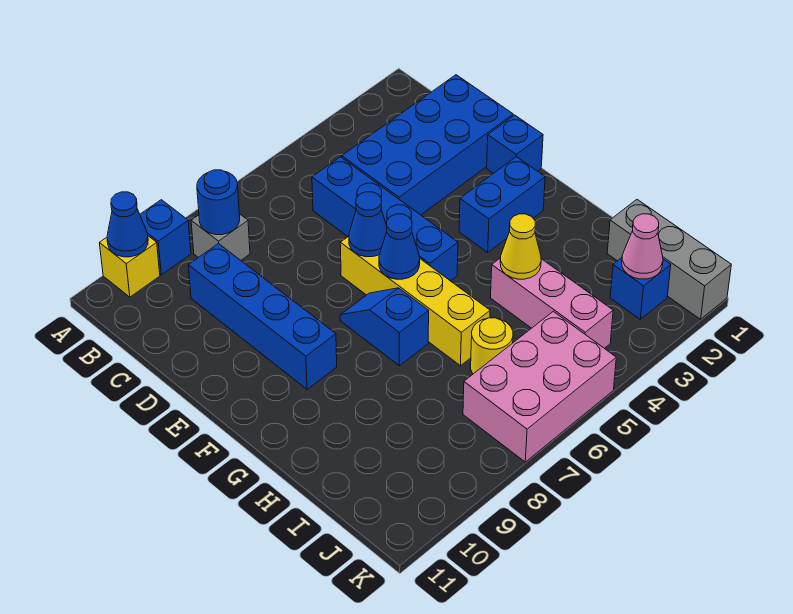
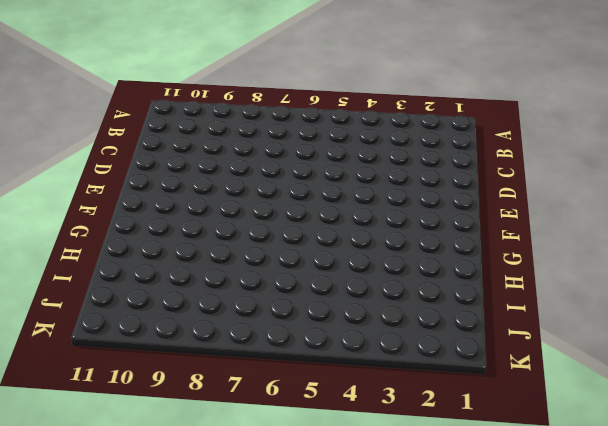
none -> blue 1x1 brick [140,200,191,275]
none -> yellow 1x1 brick [100,236,160,297]
none -> grey 1x1 brick [191,214,250,260]

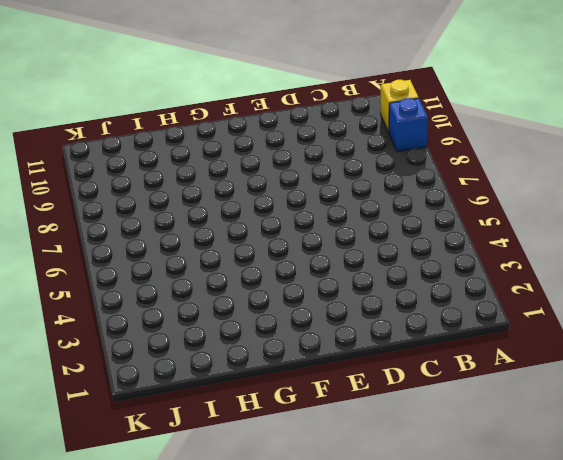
none -> grey 1x1 brick [191,214,250,260]
none -> blue 2x4 brick [342,75,513,215]
none -> blue 1x4 brick [312,157,458,281]

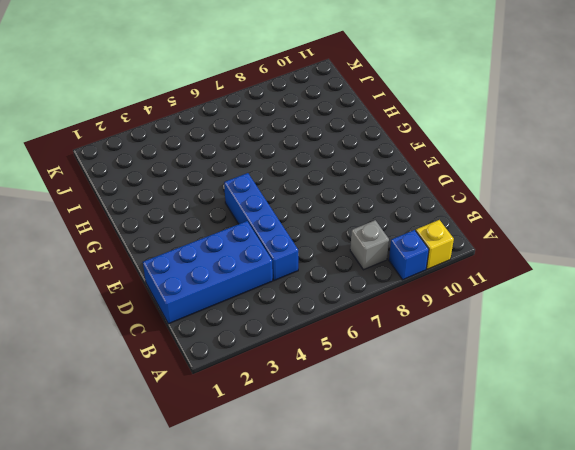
none -> blue 1x4 brick [188,243,337,389]
none -> blue 1x1 brick [487,115,543,173]
none -> yellow 1x4 brick [340,236,490,366]

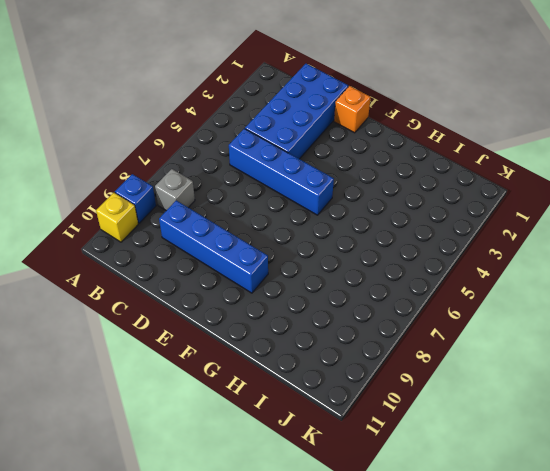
orange 1x1 brick [334,86,371,133] -> blue 1x1 brick [487,115,543,173]
none -> yellow 1x4 brick [340,236,490,366]
none -> blue 1x2 brick [459,157,545,252]
none -> blue 1x2 slope [340,288,429,366]

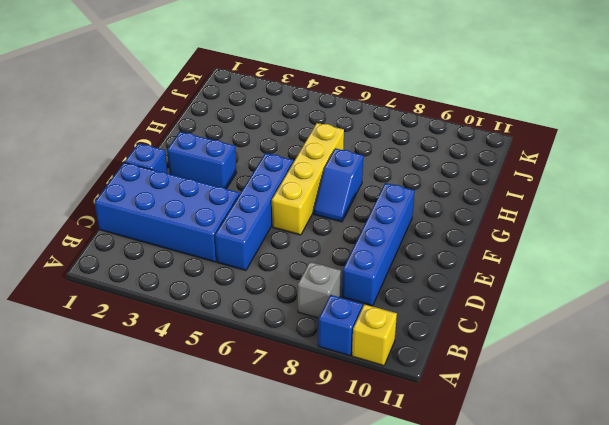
none -> pink 1x3 brick [491,258,613,348]
none -> grey 1x3 brick [607,200,731,319]
none -> yellow 1x1 round brick [471,318,513,374]

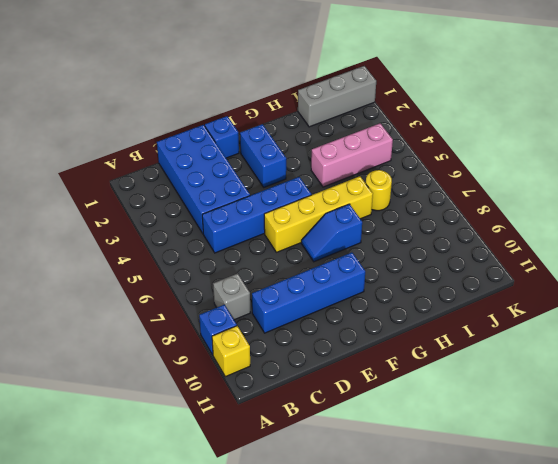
none -> blue 1x1 brick [610,258,671,319]
none -> pink 2x3 brick [463,311,616,462]
none -> blue 1x1 cone [107,192,148,257]

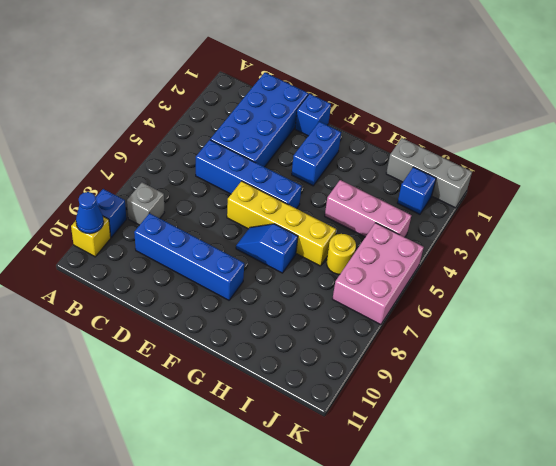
none -> blue 1x1 round brick [197,170,240,235]
none -> blue 1x1 cone [349,192,387,257]
none -> blue 1x1 cone [379,214,420,279]

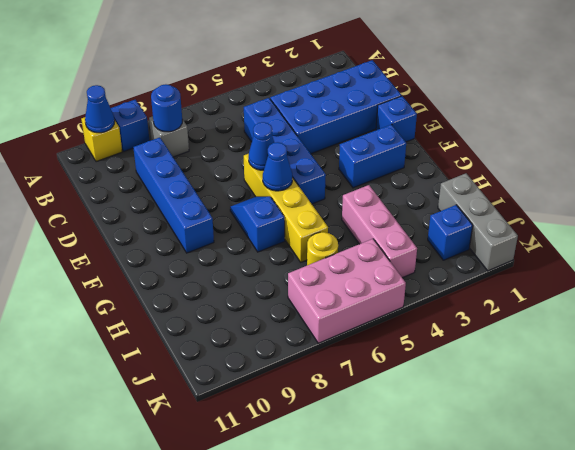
none -> yellow 1x1 cone [500,214,541,279]
none -> pink 1x1 cone [622,214,663,279]

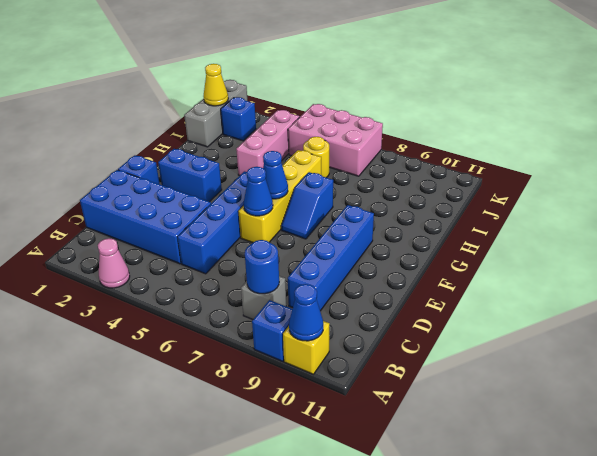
pink 1x1 cone [98,238,130,288] -> pink 1x1 cone moved to [622,214,663,279]
yellow 1x1 cone [203,64,228,106] -> yellow 1x1 cone moved to [500,214,541,279]

